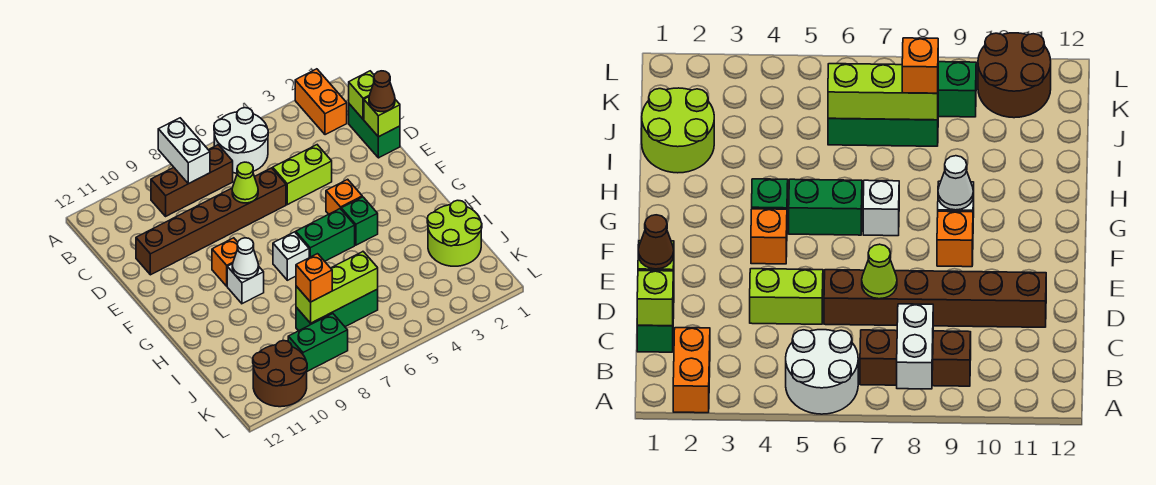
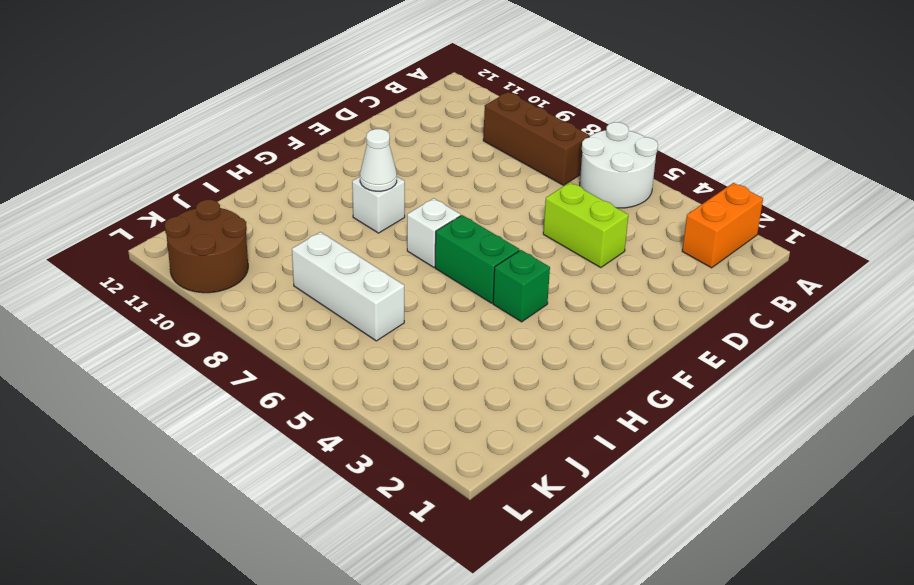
white 1x3 brick [292,232,404,341] -> green 1x3 brick [296,289,378,331]
none -> green 1x2 brick [349,104,400,158]
none -> brown 1x6 brick [136,168,286,275]
none -> orange 1x1 brick [326,179,362,214]

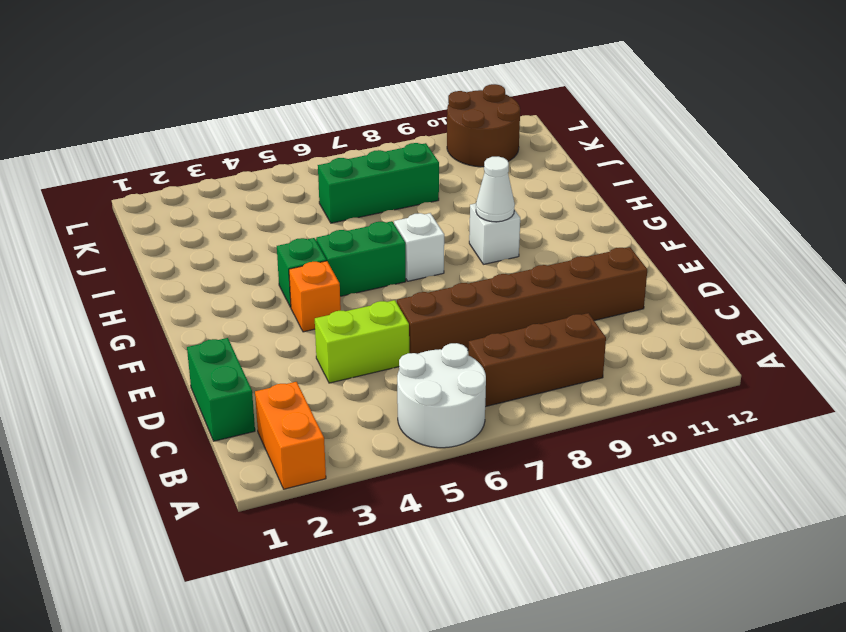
none -> orange 1x1 brick [212,238,238,286]
none -> lime 2x2 round brick [427,200,482,266]
none -> green 1x2 brick [288,314,348,371]

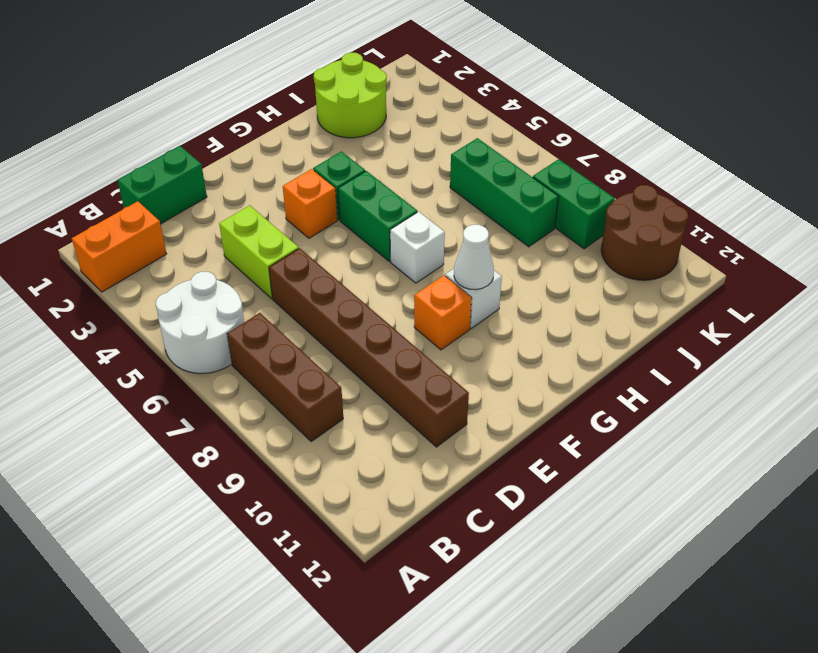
none -> white 1x2 brick [158,118,210,184]
none -> lime 1x1 brick [349,71,374,119]
none -> lime 1x1 brick [364,97,400,137]

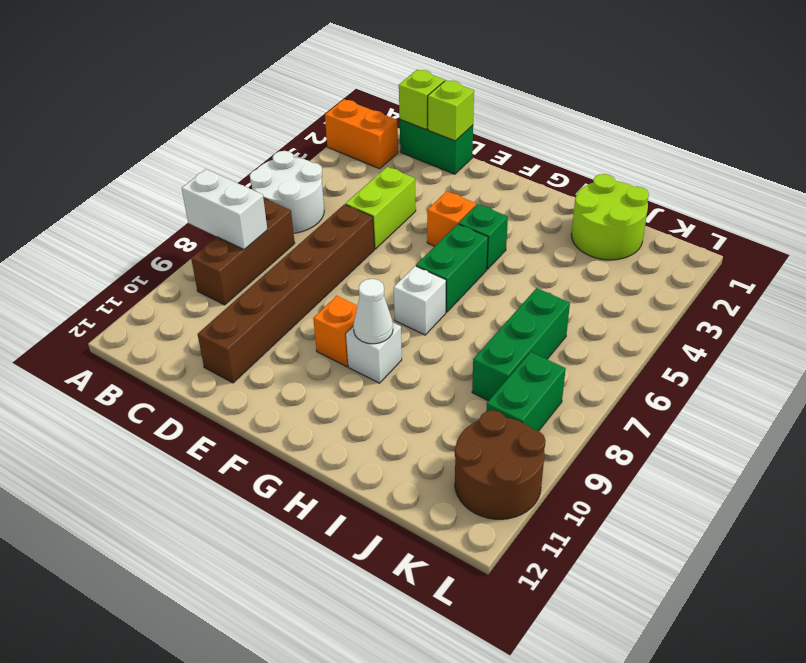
none -> lime 1x1 cone [232,162,258,203]
none -> lime 1x3 brick [296,252,378,323]
none -> brown 1x1 cone [369,71,395,112]

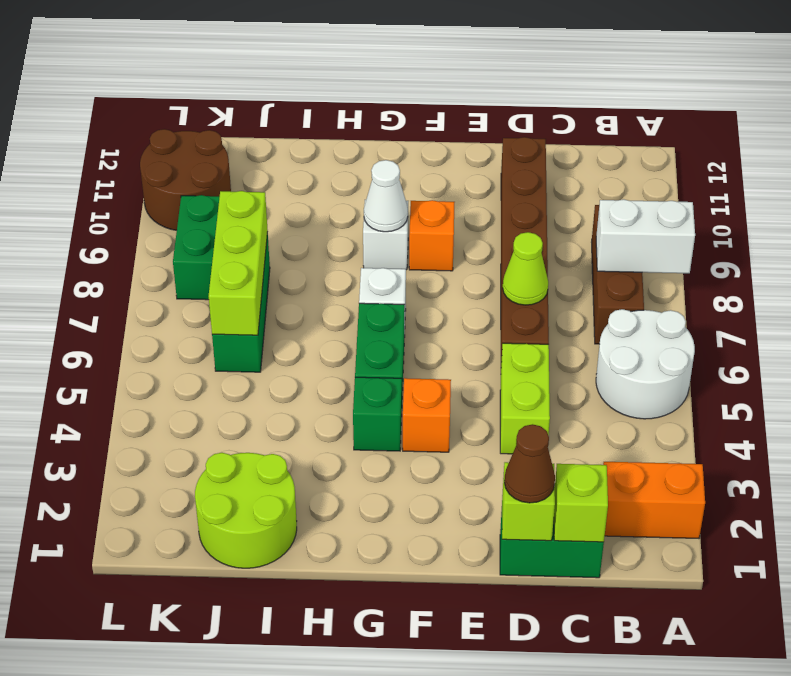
none -> orange 1x1 brick [296,254,332,302]

